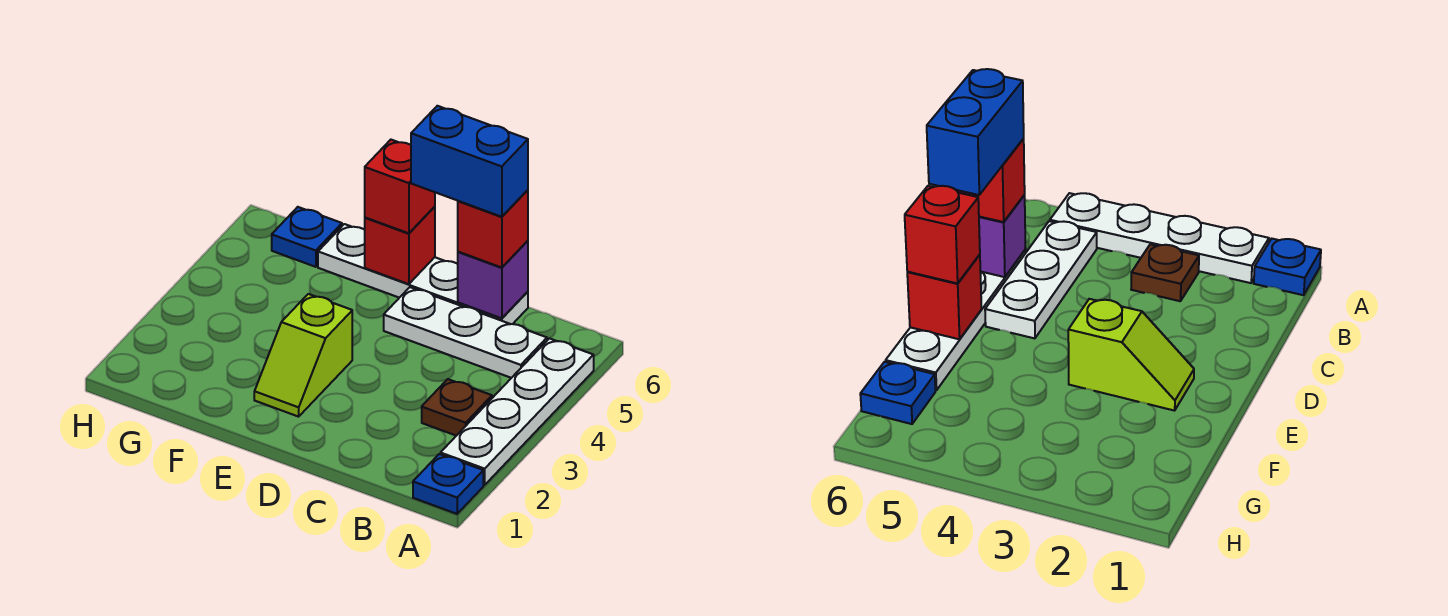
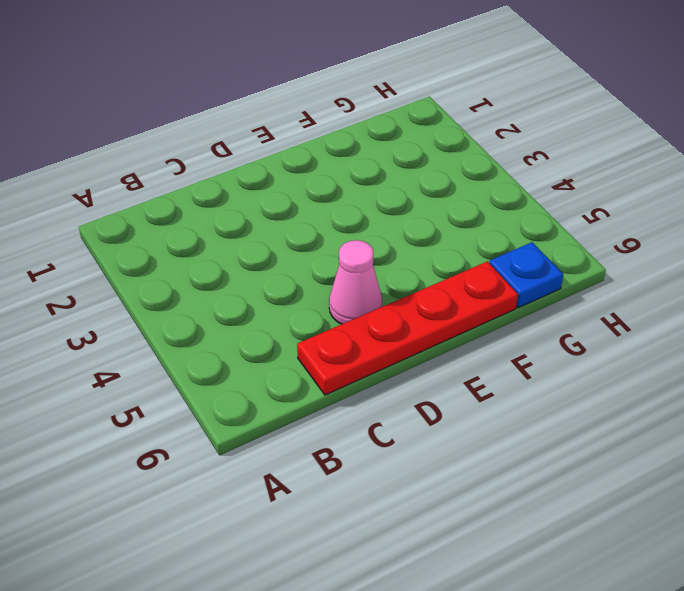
red 1x4 plate [297,262,518,395] -> white 1x4 plate [318,224,528,324]
pink 1x1 cone [329,240,382,324] -> white 1x3 plate [384,287,547,378]
none -> blue 1x1 plate [413,454,483,514]
none -> white 1x4 plate [441,338,594,485]
none -> brown 1x1 plate [422,379,492,436]

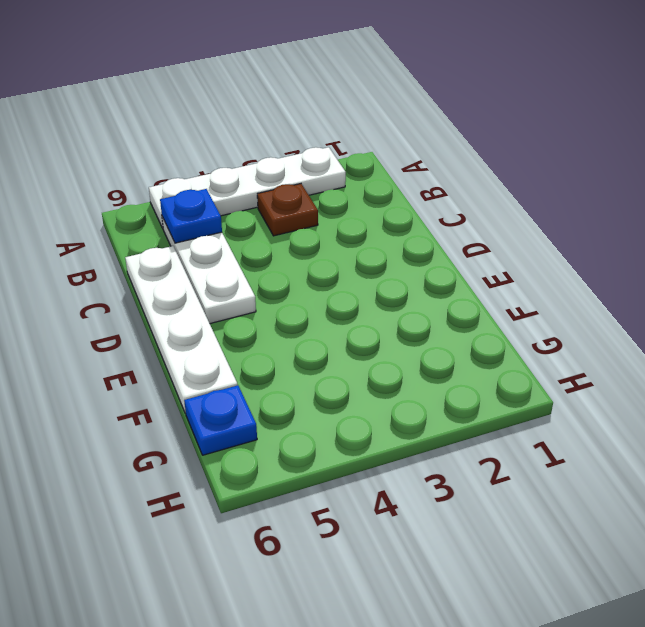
blue 1x1 plate [160,189,222,243] -> blue 1x1 plate moved to [413,454,483,514]
none -> lime 1x2 slope [254,294,352,417]
none -> purple 1x1 brick [458,241,528,318]
none -> red 1x1 brick [365,207,435,284]

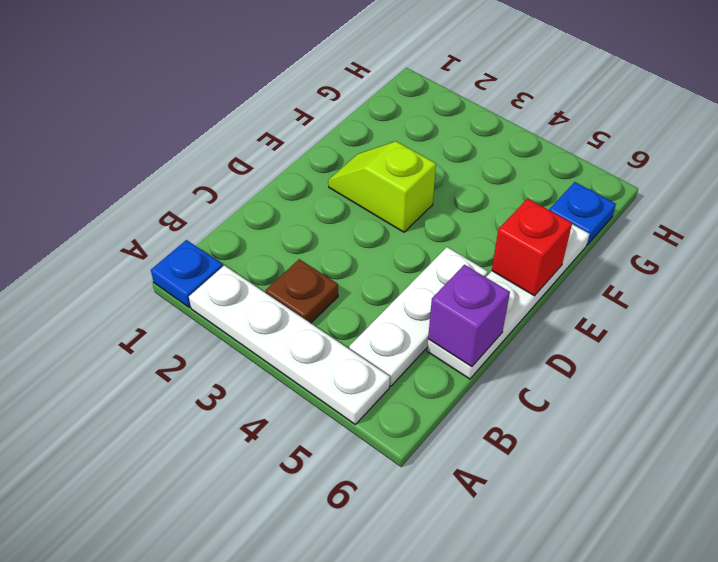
none -> red 1x1 brick [458,190,528,268]
none -> red 1x1 brick [365,140,435,233]
none -> blue 1x2 brick [411,106,528,217]

